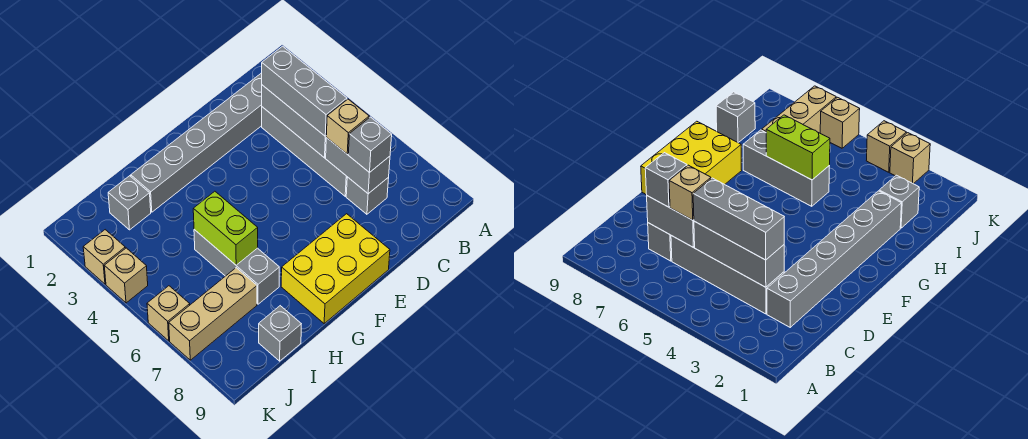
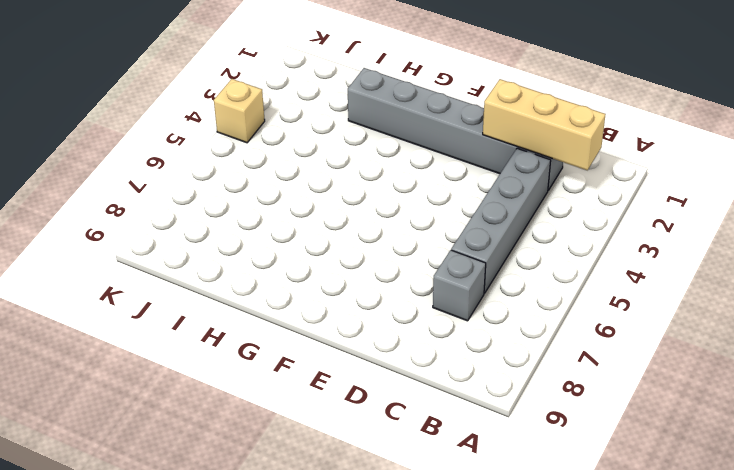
tan 1x3 brick [483,79,606,170] -> tan 1x3 brick moved to [169,268,257,360]
none -> yellow 2x3 brick [281,214,390,324]
none -> grey 1x3 brick [194,230,279,304]
none -> grey 1x1 brick [108,176,151,230]

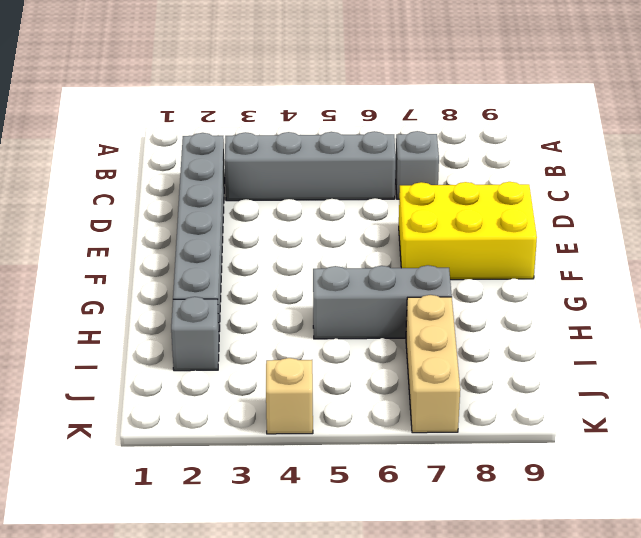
yellow 2x3 brick [399,182,537,280] -> yellow 2x3 brick turned to [281,214,390,324]
none -> grey 1x1 brick [259,306,301,361]
none -> tan 1x1 brick [83,230,125,284]
none -> tan 1x1 brick [147,286,190,341]

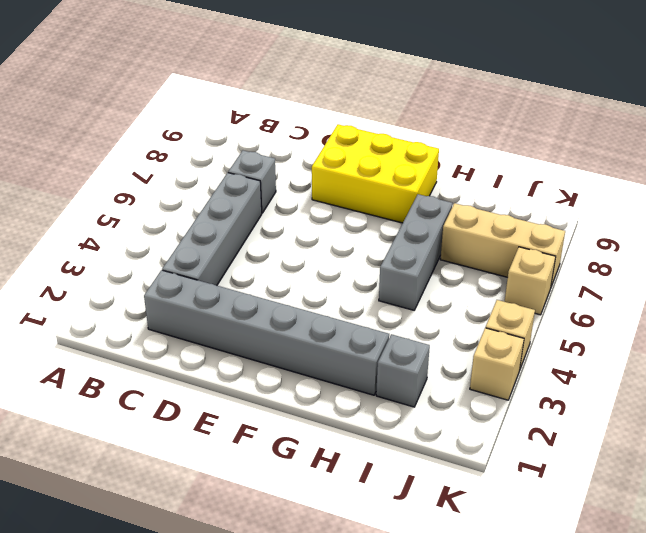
none -> grey 1x1 brick [259,306,301,361]
none -> grey 1x3 brick [262,85,326,158]
none -> grey 1x2 brick [326,138,390,194]

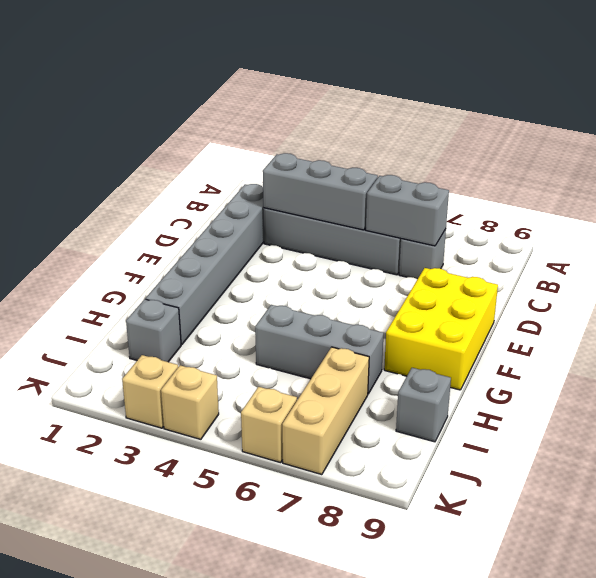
none -> lime 1x2 brick [193,191,258,265]
none -> grey 1x3 brick [262,46,347,136]
none -> tan 1x1 brick [326,99,369,154]

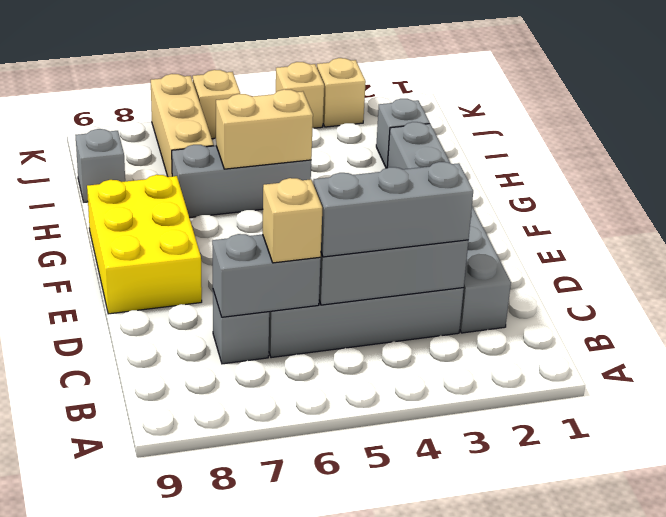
tan 1x2 brick [216,89,313,169] -> lime 1x2 brick [193,191,258,265]
none -> grey 1x1 brick [348,117,392,173]

